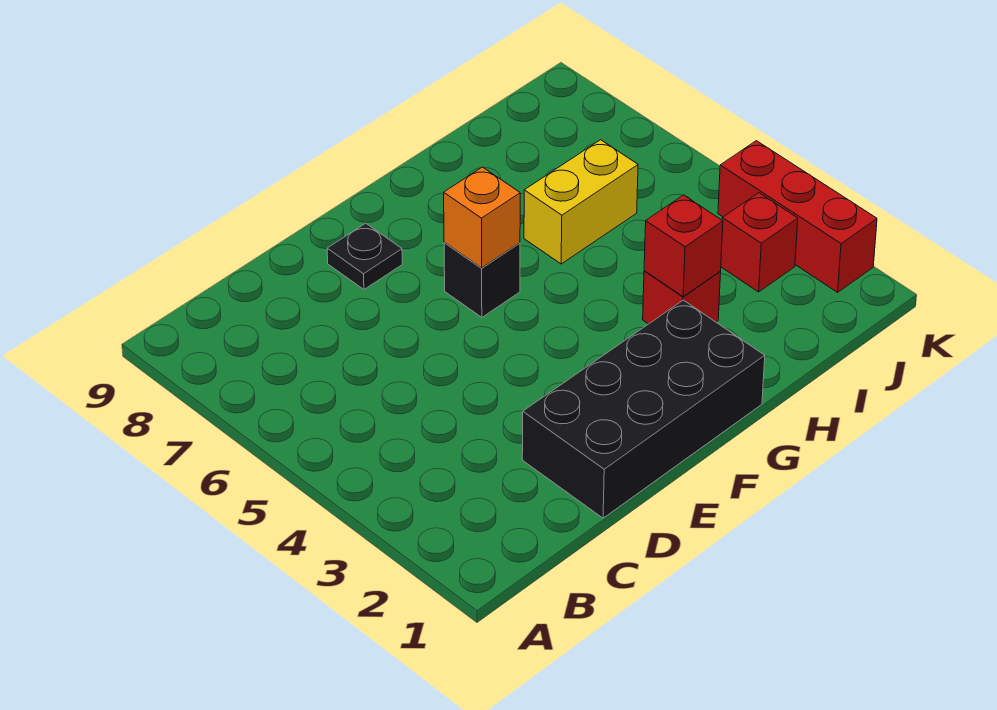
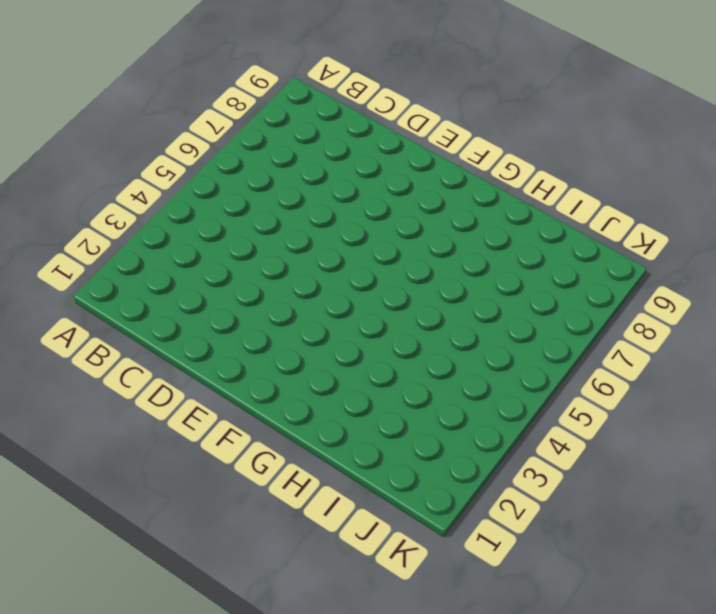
none -> black 2x4 brick [522,300,765,518]
none -> black 1x1 plate [327,223,402,289]

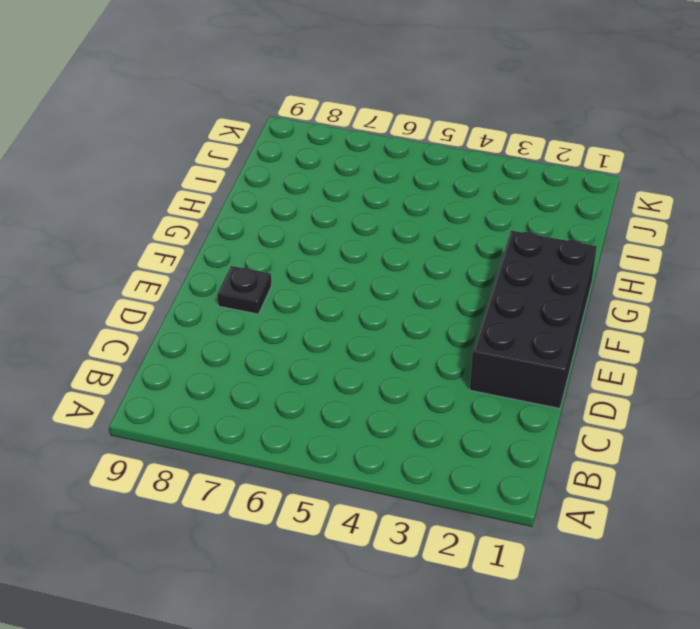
none -> black 1x1 brick [444,242,520,317]
none -> red 1x1 brick [643,271,721,324]

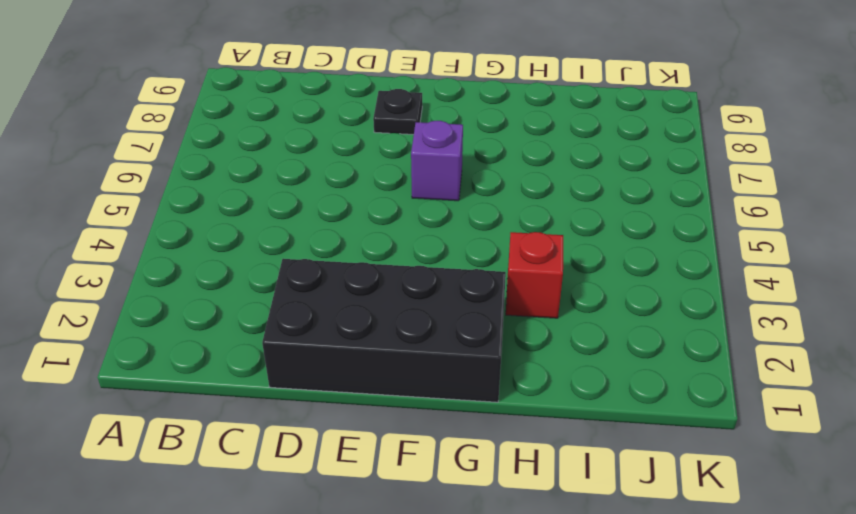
purple 1x1 brick [411,121,463,201] -> black 1x1 brick [444,242,520,317]
none -> yellow 1x2 brick [524,140,638,264]
none -> red 1x1 brick [721,193,798,292]

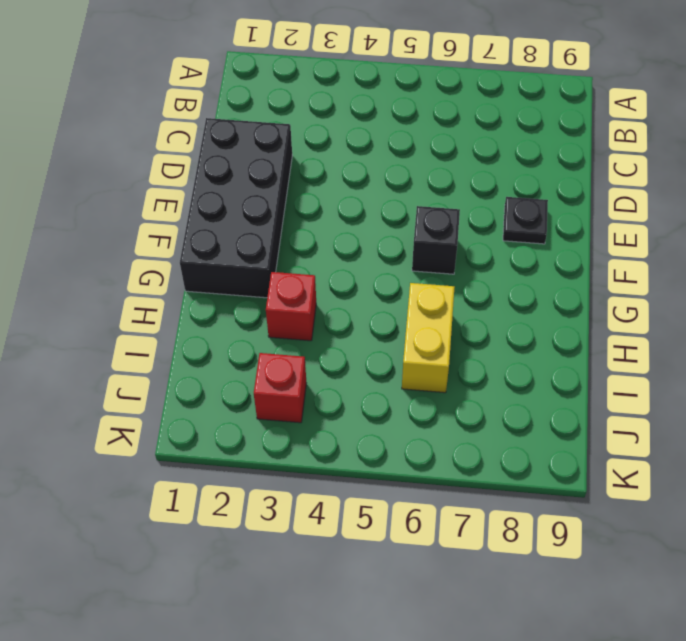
none -> red 1x3 brick [718,141,877,292]
none -> orange 1x1 brick [444,167,520,268]

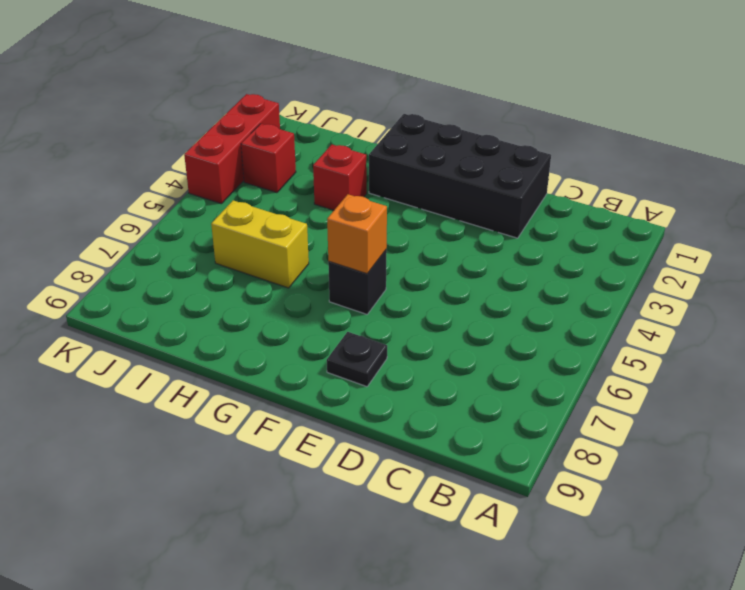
none -> red 1x1 brick [644,195,723,297]

